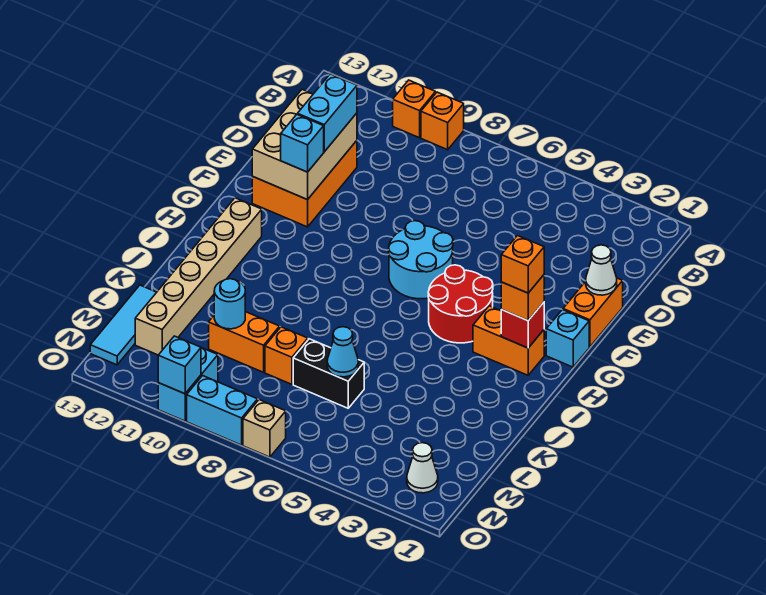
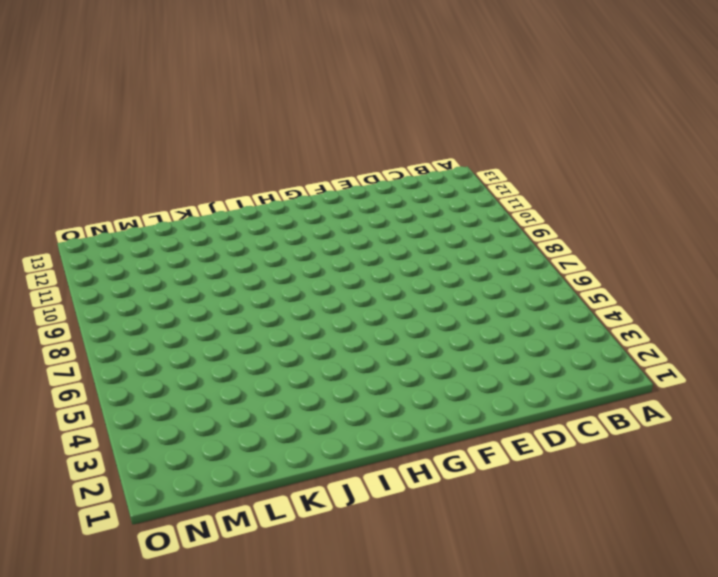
none -> orange 1x1 brick [421,92,464,150]
none -> orange 1x1 brick [393,80,435,138]
none -> orange 2x3 brick [252,141,357,227]

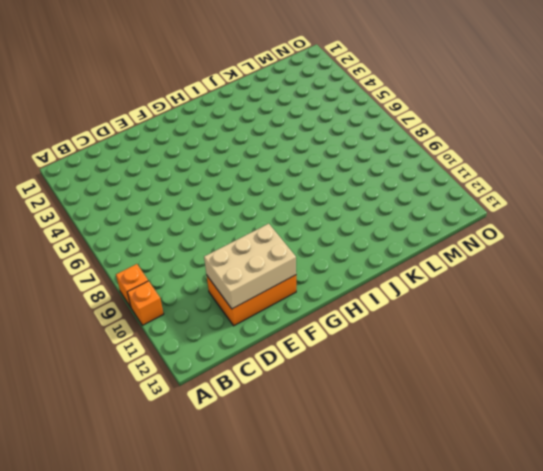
none -> orange 1x2 brick [563,278,623,347]
none -> cyan 2x2 round brick [389,221,453,299]
none -> cyan 1x1 brick [546,310,589,367]

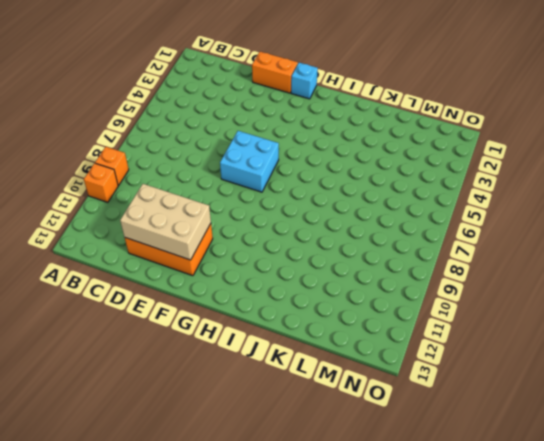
cyan 2x2 brick [220,131,279,192] -> cyan 2x2 round brick [389,221,453,299]
none -> red 2x2 round brick [428,265,493,343]
none -> orange 1x2 brick [473,306,544,375]
none -> tan 1x6 brick [135,198,262,355]

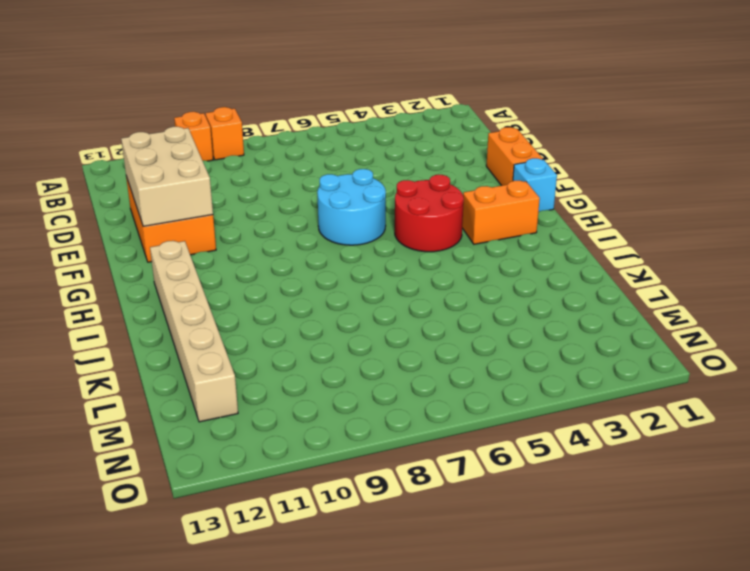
none -> black 1x2 brick [293,339,364,408]
none -> orange 1x1 brick [265,327,308,384]
none -> orange 1x2 brick [209,312,280,372]

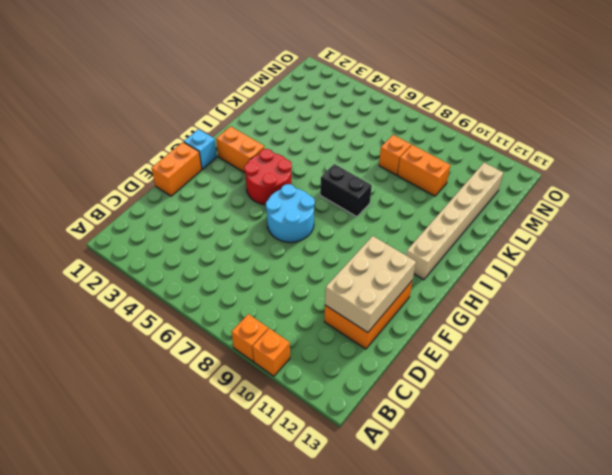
black 1x2 brick [320,164,372,217] -> black 1x2 brick moved to [293,339,364,408]
none -> cyan 1x3 tile [90,285,157,365]
none -> white 1x1 cone [407,443,438,493]
none -> cyan 1x2 brick [158,348,218,421]

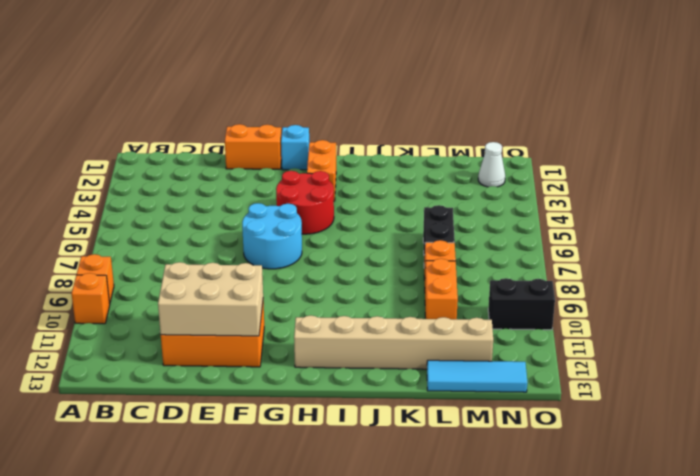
black 1x2 brick [488,278,555,330] -> cyan 1x2 brick [158,348,218,421]
none -> tan 1x1 brick [243,400,286,457]
none -> cyan 1x2 brick [187,376,258,445]
none -> white 1x1 cone [586,245,617,295]

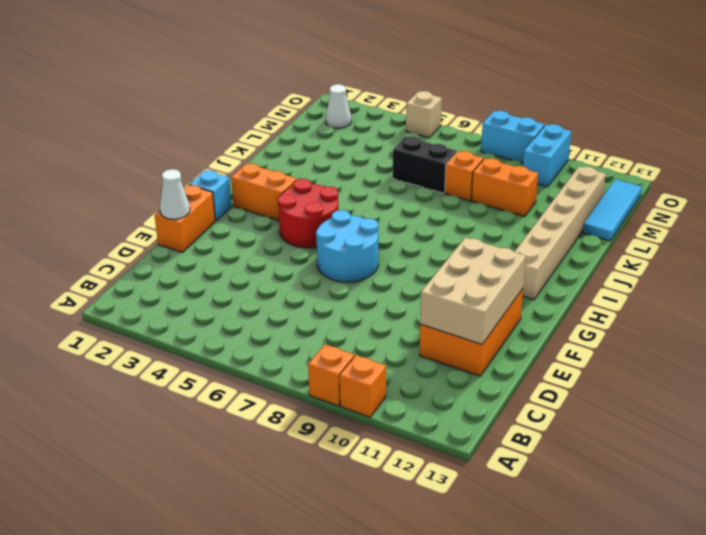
tan 1x1 brick [406,91,442,138] -> tan 1x1 brick moved to [243,400,286,457]
none -> red 1x1 brick [501,302,544,348]
none -> cyan 1x1 cone [327,327,358,377]
none -> cyan 1x1 round brick [214,279,245,329]

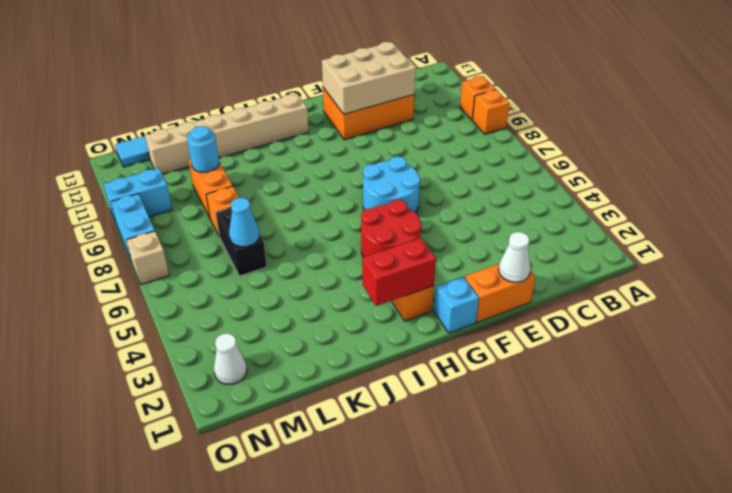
red 1x2 brick [362,238,436,306] -> red 1x1 brick [501,302,544,348]
none -> cyan 1x1 brick [158,336,201,394]
none -> cyan 1x2 brick [297,74,357,152]
none -> cyan 1x1 brick [281,115,324,172]

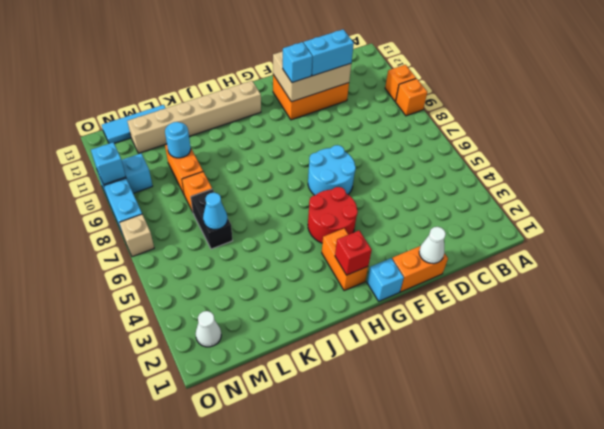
none -> orange 1x1 brick [501,275,544,321]
none -> orange 1x1 brick [501,236,544,293]

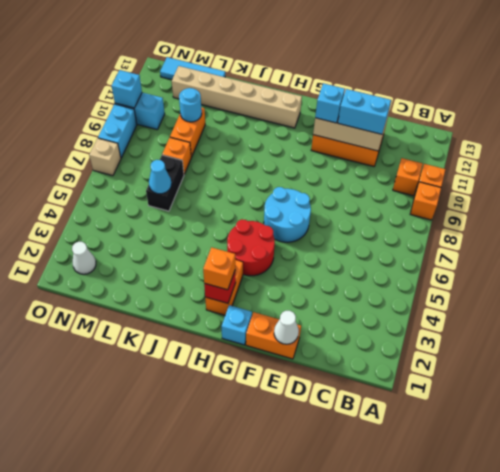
orange 1x1 brick [393,158,423,196] -> orange 1x1 brick moved to [501,236,544,293]

